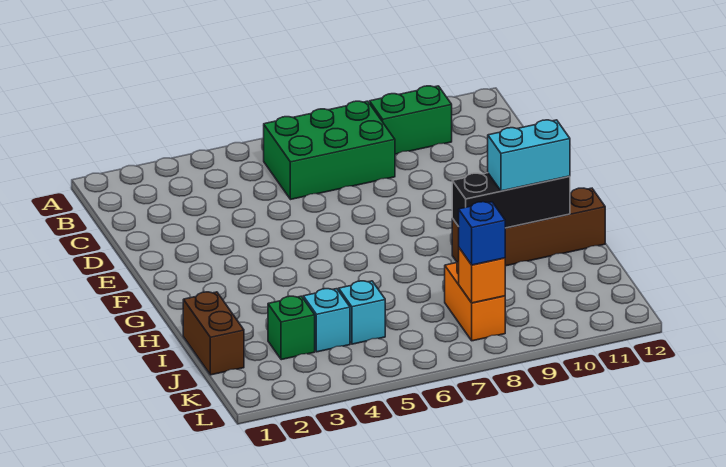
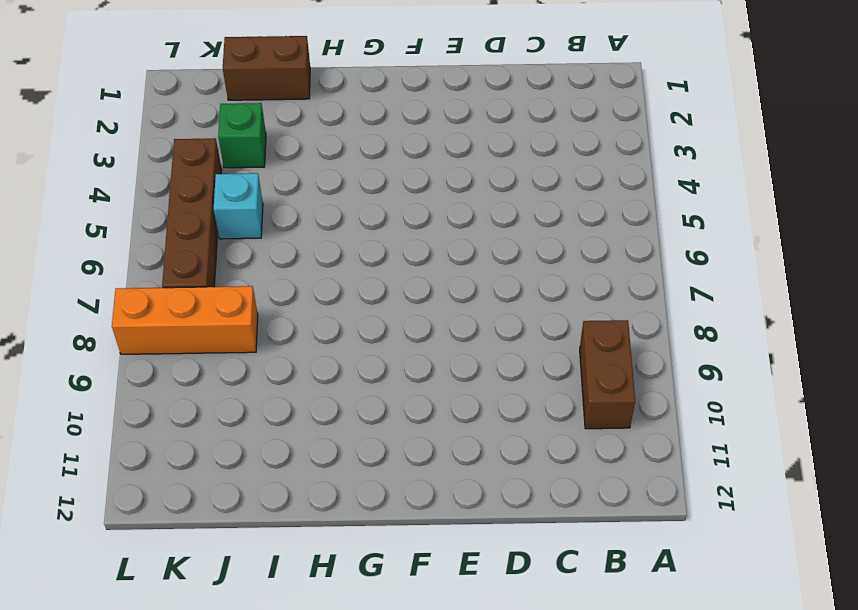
brown 1x2 brick [580,320,635,429] -> green 1x2 brick [370,86,452,154]
orange 1x3 brick [112,286,258,354] -> orange 1x2 brick [445,261,505,341]
brown 1x4 brick [162,138,222,288] -> brown 1x4 brick moved to [452,188,605,266]
none -> green 2x3 brick [264,101,395,199]
none -> cyan 1x1 brick [303,289,350,352]
none -> black 1x3 brick [452,173,570,228]

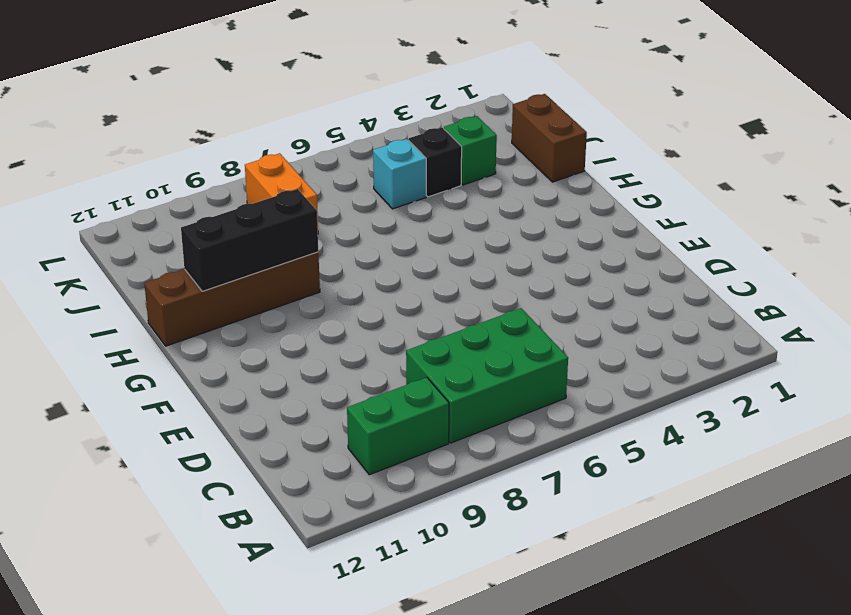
black 1x1 brick [409,127,462,197] -> cyan 1x1 brick [303,289,350,352]
none -> orange 1x1 brick [459,248,505,303]
none -> cyan 1x2 brick [488,120,570,191]
none -> blue 1x1 brick [458,202,505,265]

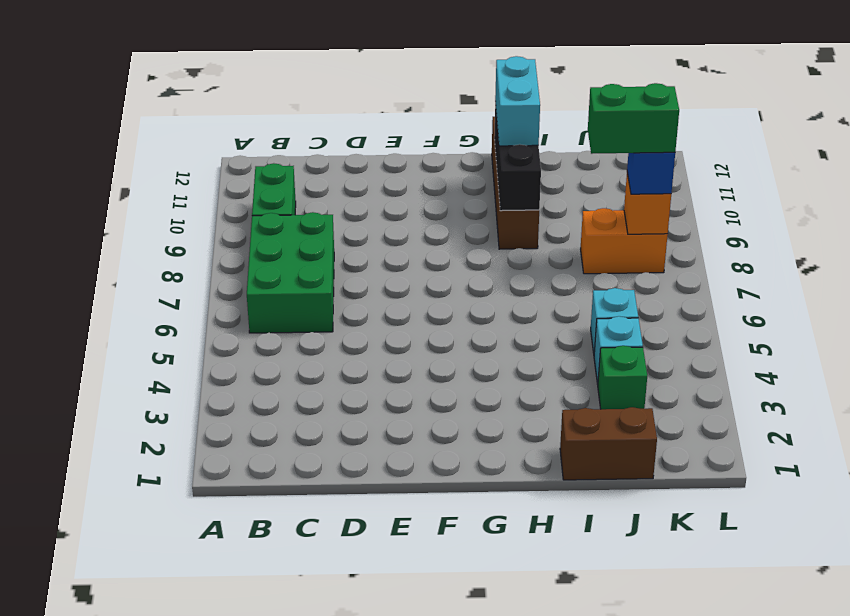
green 1x2 brick [588,83,679,154] -> none

